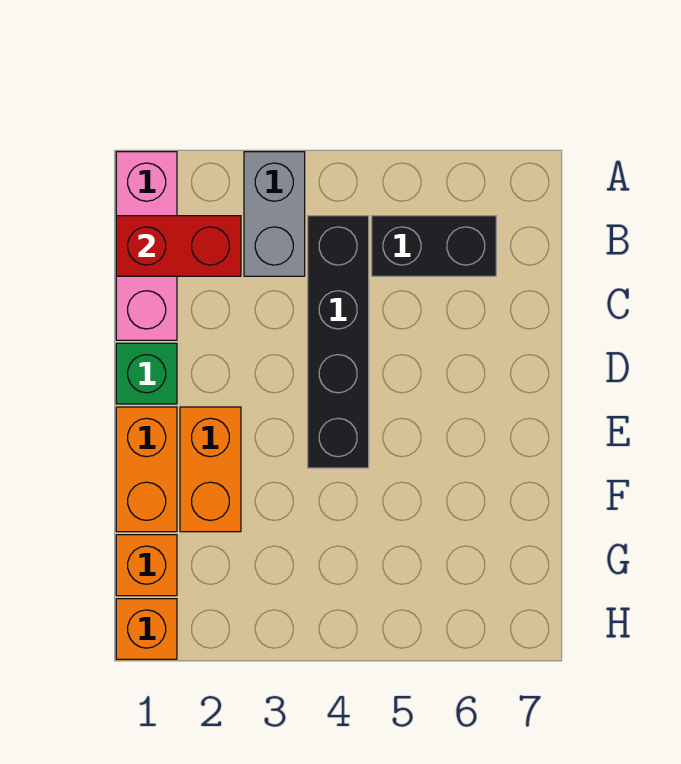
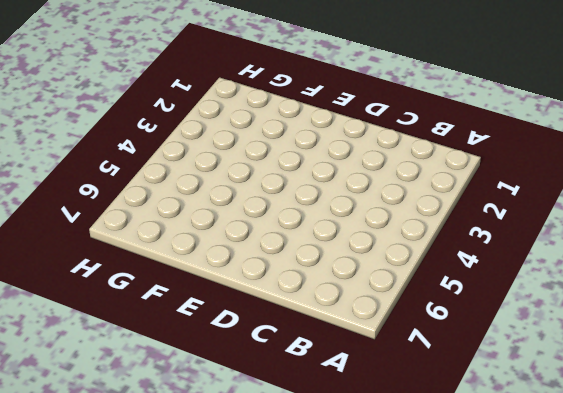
none -> pink 1x3 brick [116,152,177,340]
none -> grey 1x2 brick [244,152,305,276]

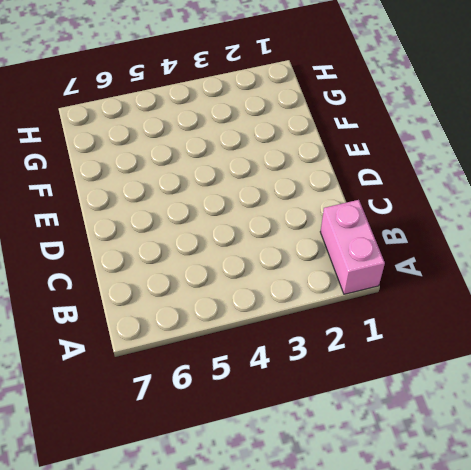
pink 1x2 brick [320,200,385,294] -> pink 1x3 brick [116,152,177,340]
none -> grey 1x2 brick [244,152,305,276]
none -> black 1x4 brick [308,216,369,468]

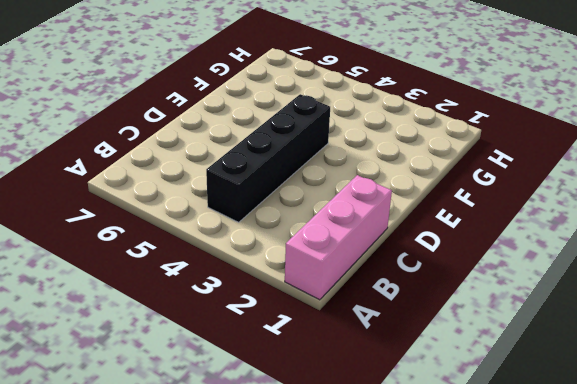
none -> grey 1x2 brick [244,152,305,276]
none -> black 1x2 brick [372,216,496,276]

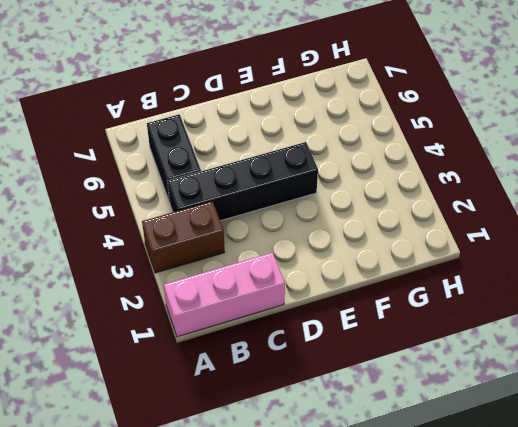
brown 1x2 brick [142,201,225,273] -> grey 1x2 brick [244,152,305,276]
none -> green 1x1 brick [116,343,177,404]
none -> orange 1x2 brick [116,407,177,532]

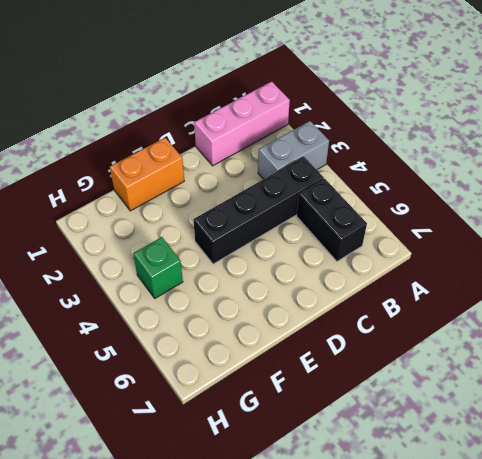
green 1x1 brick [133,237,183,298] -> green 1x1 brick moved to [116,343,177,404]
none -> orange 1x2 brick [180,407,241,532]
none -> orange 1x1 brick [116,535,177,596]

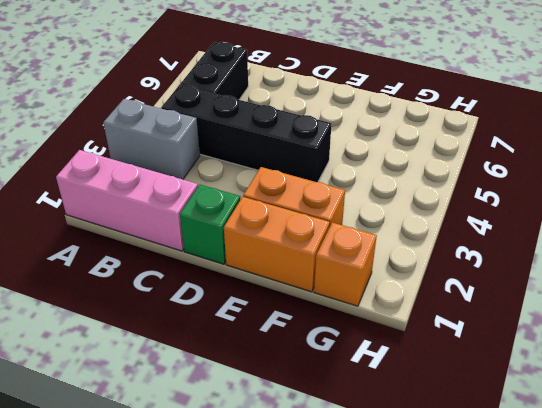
none -> orange 1x1 brick [116,599,177,659]
none -> red 1x2 brick [116,216,241,276]

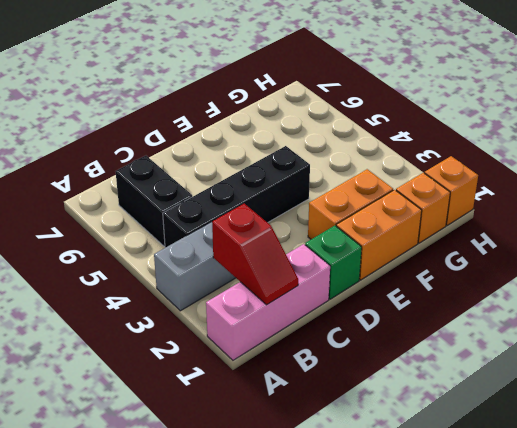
red 1x2 slope [212,204,298,305] -> red 1x2 brick [116,216,241,276]

